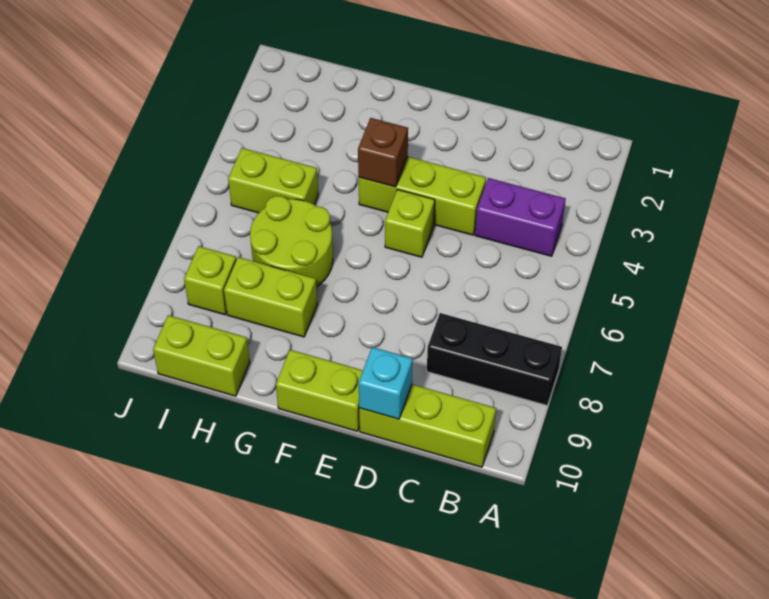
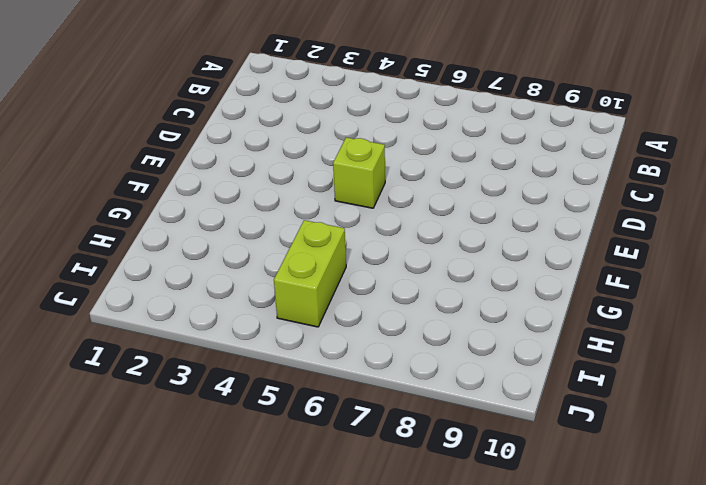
none -> black 1x3 brick [427,313,562,405]
none -> purple 1x2 brick [475,178,566,256]
none -> lime 1x3 brick [359,384,496,467]

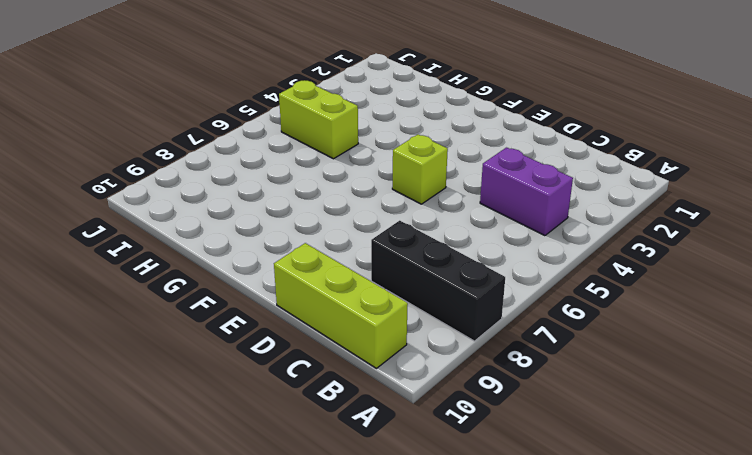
none -> lime 1x3 brick [358,157,486,235]
none -> lime 1x2 brick [276,350,363,431]
none -> lime 2x2 round brick [250,196,333,287]

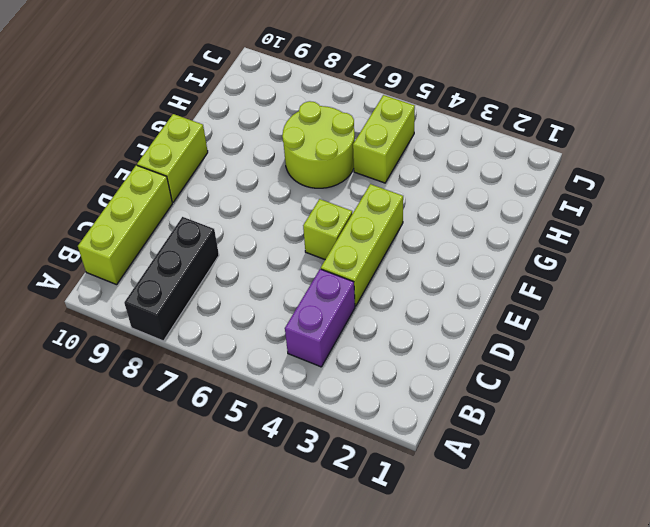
none -> lime 1x2 brick [224,257,317,337]
none -> lime 1x2 brick [153,315,250,396]
none -> lime 1x1 brick [184,246,236,315]

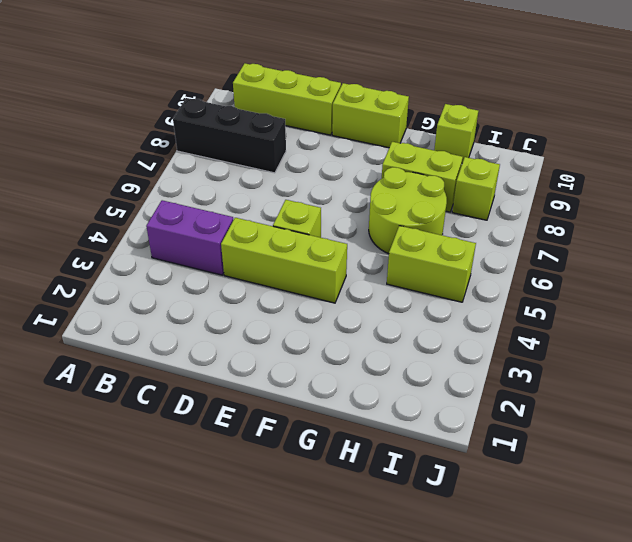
lime 1x1 brick [434,104,478,163] -> lime 1x2 brick [153,315,250,396]
none -> cyan 1x1 brick [359,347,413,419]
none -> brown 1x1 brick [358,118,408,187]

